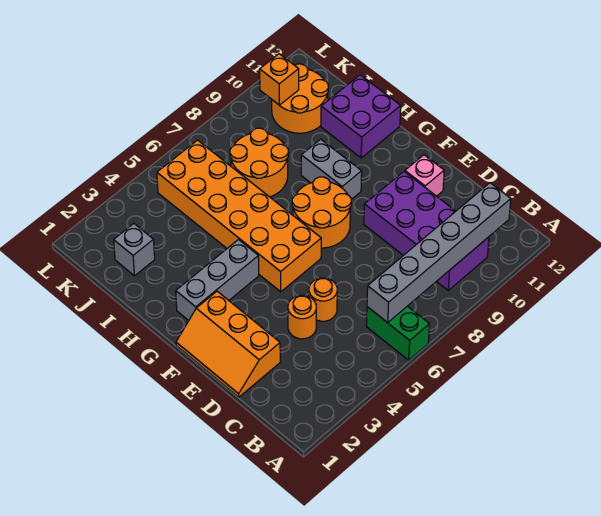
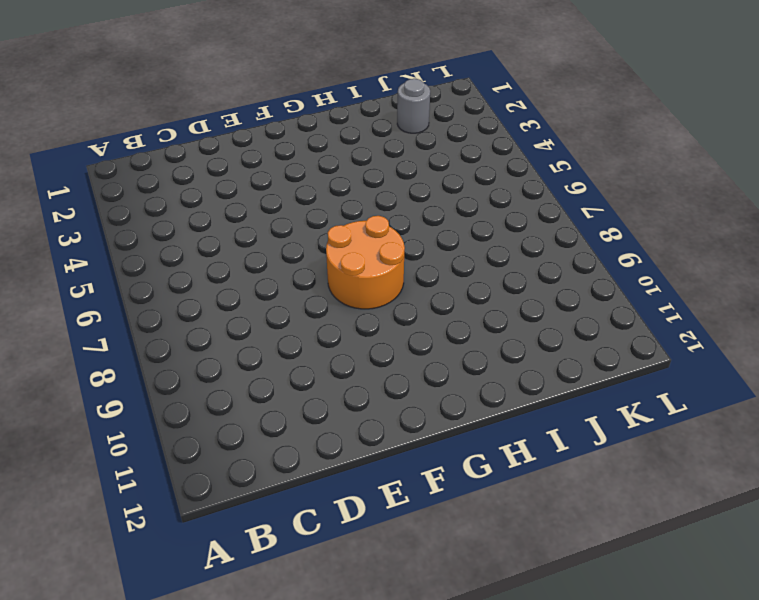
grey 1x1 round brick [397,79,430,133] -> grey 1x1 brick [114,224,155,276]
none -> green 1x2 brick [366,306,429,360]
none -> purple 2x4 brick [364,172,489,290]
none -> orange 2x3 slope [176,291,280,397]

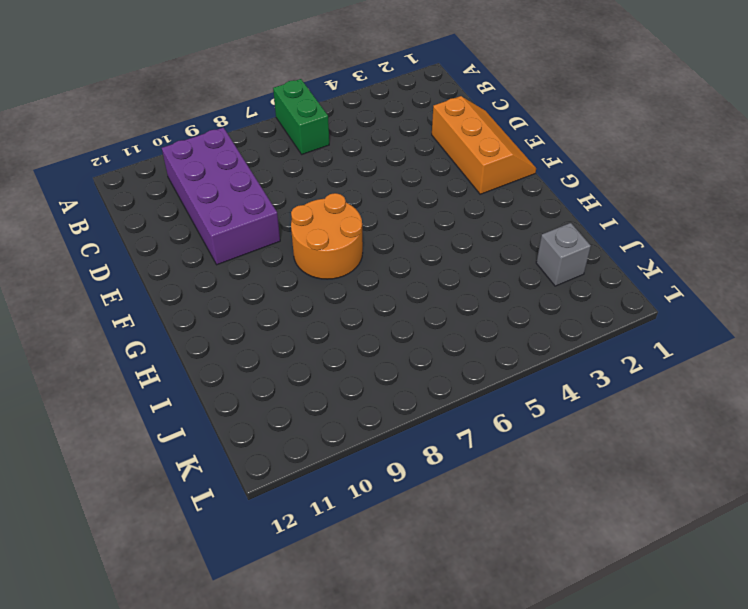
none -> orange 1x1 round brick [288,295,316,339]
none -> orange 1x1 round brick [309,278,337,321]
none -> pink 1x1 brick [405,155,444,196]

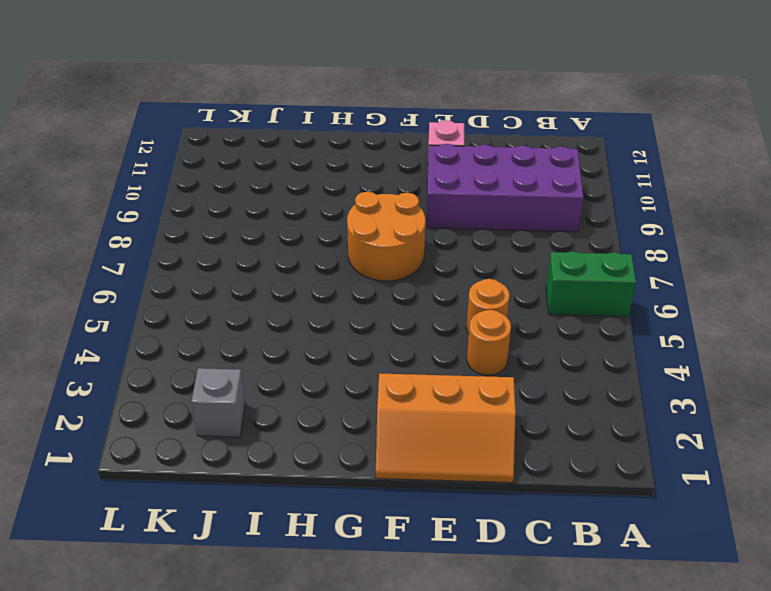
none -> orange 2x6 brick [157,140,321,292]
none -> grey 1x3 brick [176,240,259,320]
none -> grey 1x2 brick [301,139,362,199]

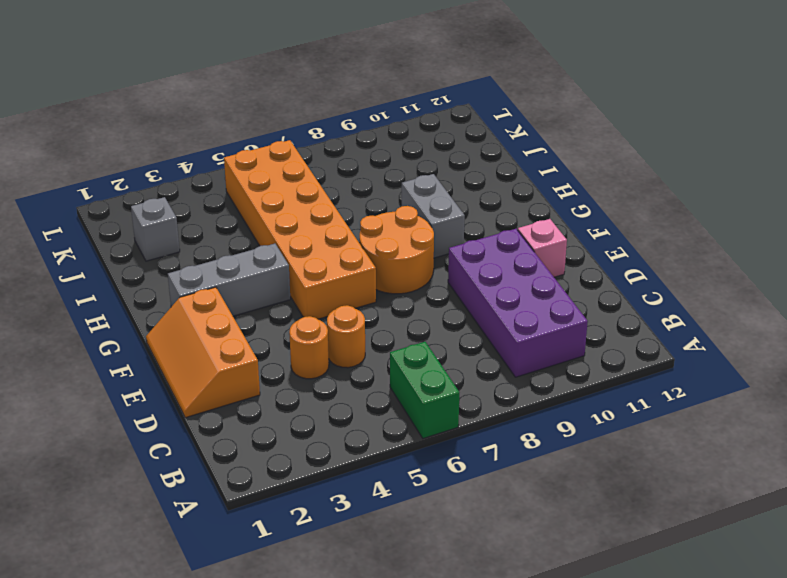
none -> purple 2x2 brick [321,75,401,158]
none -> orange 2x2 round brick [230,128,288,197]
none -> orange 2x2 round brick [272,64,328,133]

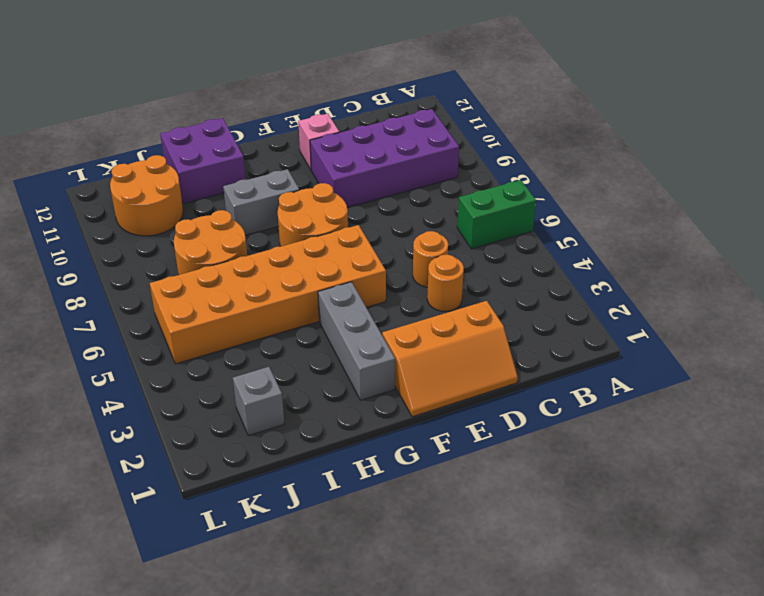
none -> grey 1x6 brick [367,183,511,323]
none -> orange 1x1 brick [260,54,299,105]

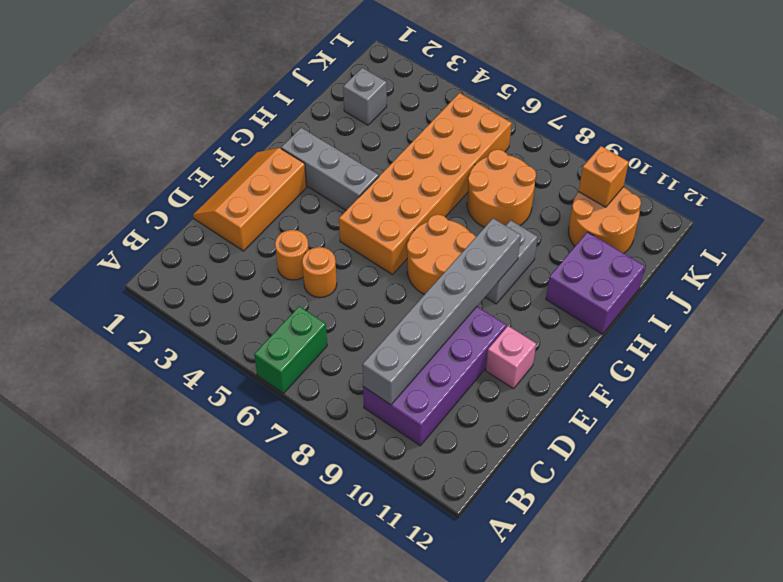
grey 1x6 brick [362,218,521,405] -> grey 1x6 brick turned to [367,183,511,323]

